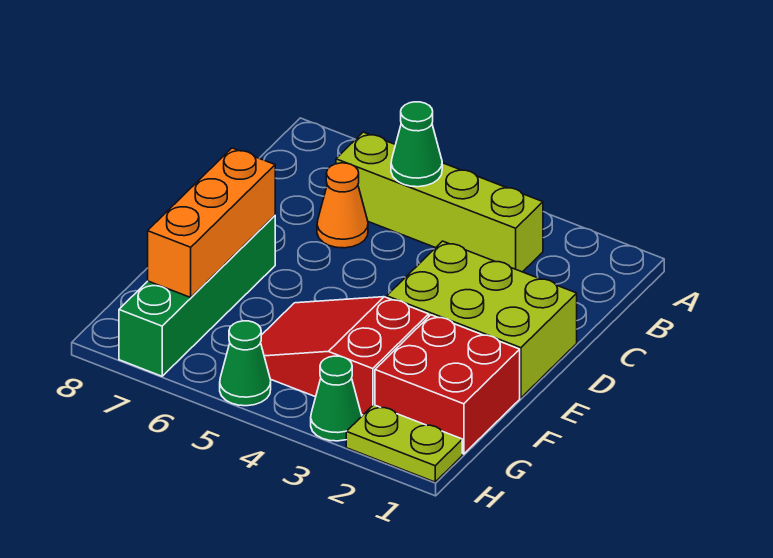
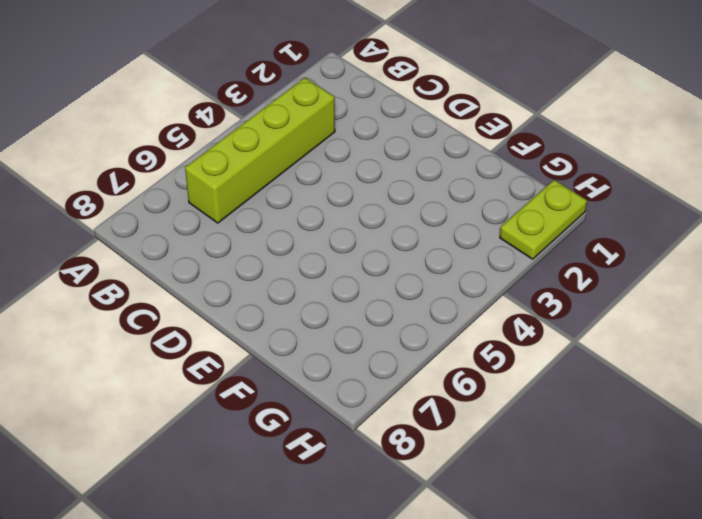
none -> orange 1x1 cone [317,163,368,248]
none -> lime 2x3 brick [387,241,577,398]

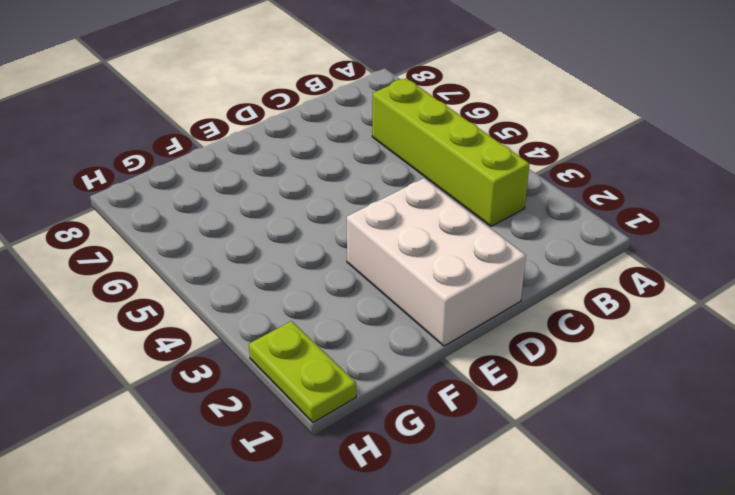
white 2x3 brick [347,178,526,346] -> lime 2x3 brick [387,241,577,398]
none -> orange 1x1 cone [317,163,368,248]
none -> green 1x4 brick [119,216,275,376]

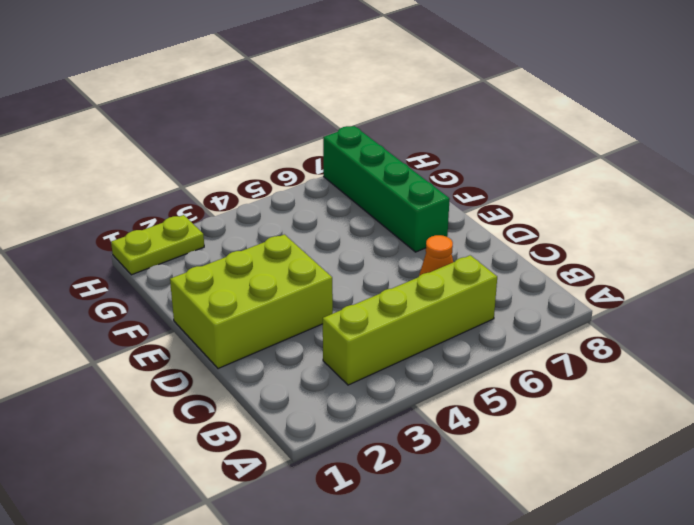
none -> red 2x2 brick [375,315,520,454]
none -> red 2x3 slope [261,297,429,415]

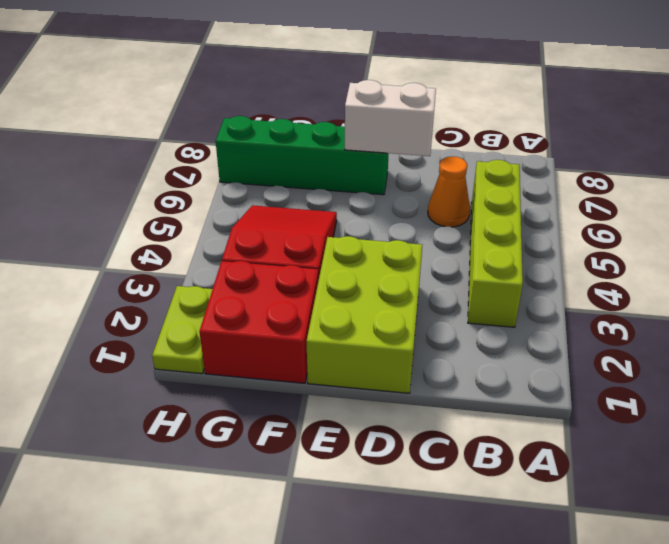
white 1x2 brick [345,80,436,156] -> orange 1x3 brick [148,148,275,297]
none -> green 1x1 cone [311,356,362,441]
none -> green 1x1 cone [220,321,271,406]

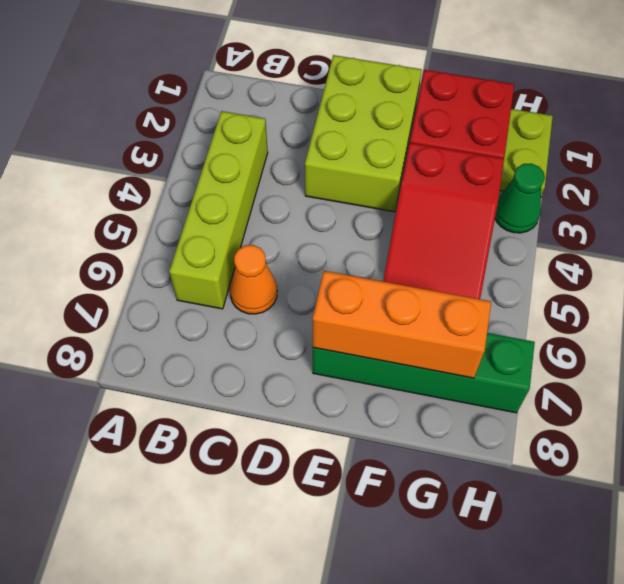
none -> green 1x1 cone [220,321,271,406]
none -> green 1x1 cone [391,102,442,187]

